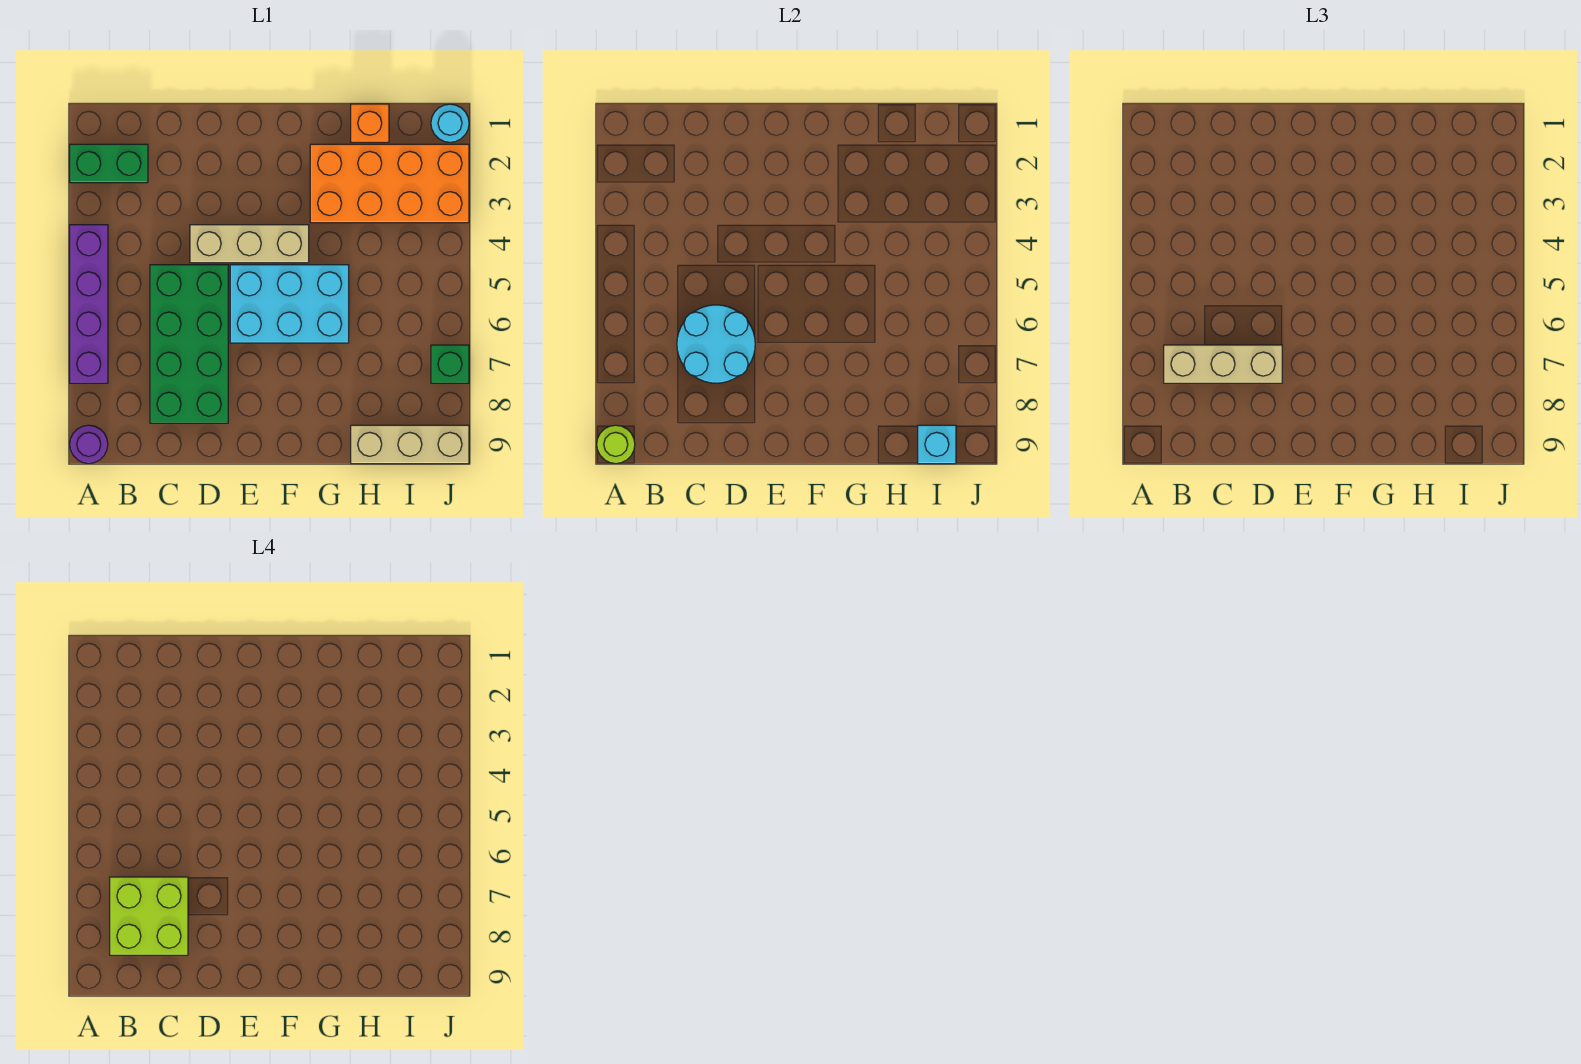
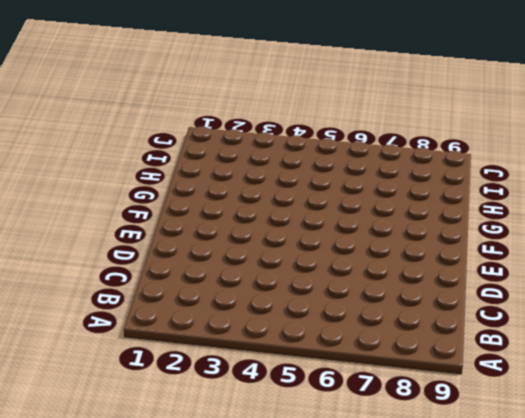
none -> green 1x2 brick [70,144,148,183]
none -> purple 1x4 brick [70,225,108,383]
none -> purple 1x1 round brick [70,425,108,463]

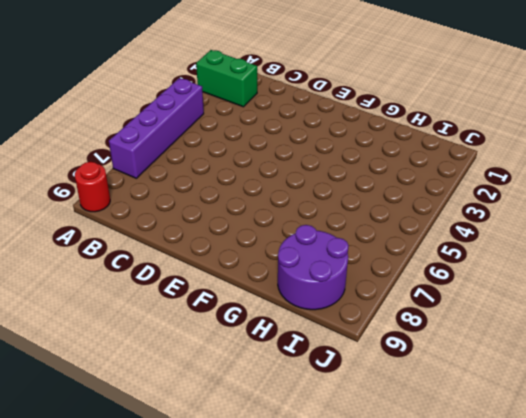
red 1x1 round brick [75,162,110,212] -> purple 1x1 round brick [70,425,108,463]
purple 2x2 round brick [278,225,349,310] -> tan 1x3 brick [351,425,469,464]
none -> green 2x4 brick [150,265,228,423]
none -> tan 1x3 brick [190,225,309,263]
none -> cyan 2x3 brick [230,265,349,343]

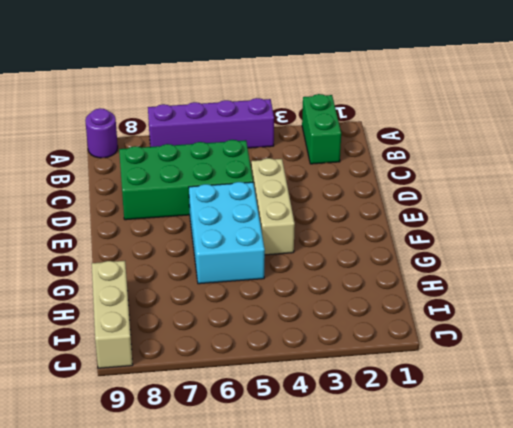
none -> orange 2x4 brick [310,144,469,223]
none -> orange 1x1 brick [351,104,389,142]
none -> cyan 1x1 round brick [431,104,469,142]

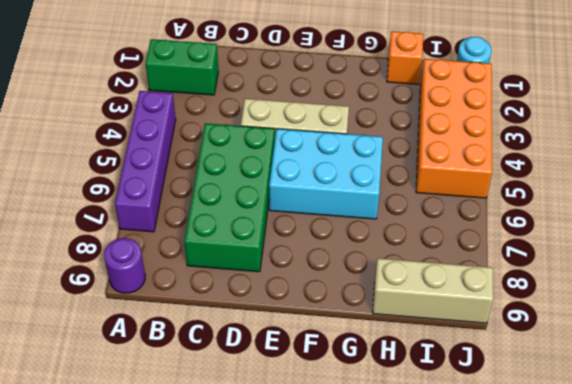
orange 2x4 brick [416,59,492,198] -> orange 2x4 brick turned to [310,144,469,223]
none -> green 1x1 brick [431,345,469,383]
none -> lime 1x1 round brick [597,425,635,463]
none -> cyan 2x2 round brick [677,305,755,383]

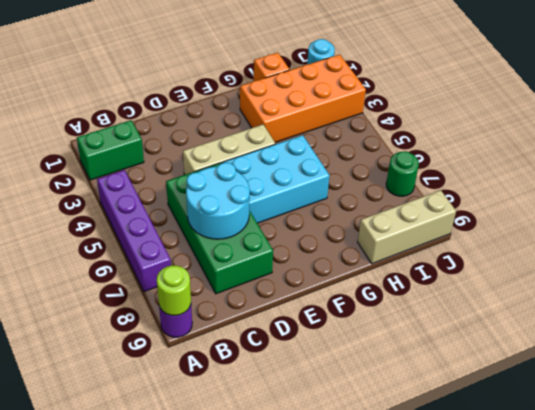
green 1x1 round brick [386,151,419,196] -> green 1x1 brick [431,345,469,383]
none -> cyan 1x1 brick [918,425,956,464]
none -> tan 1x3 brick [1164,345,1282,383]
none -> lime 2x2 brick [110,877,188,955]

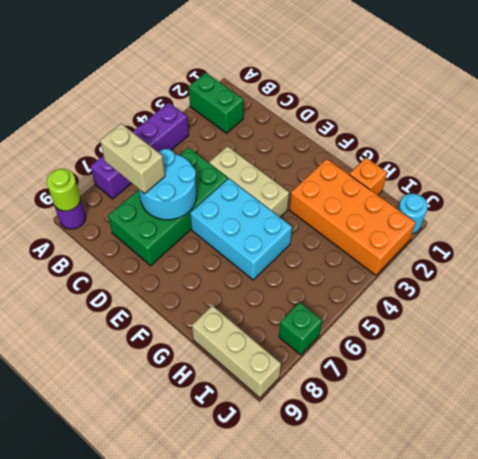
tan 1x2 brick [100,124,165,194] -> tan 1x3 brick [1164,345,1282,383]
none -> cyan 1x1 brick [918,425,956,464]
none -> lime 2x2 brick [110,877,188,955]

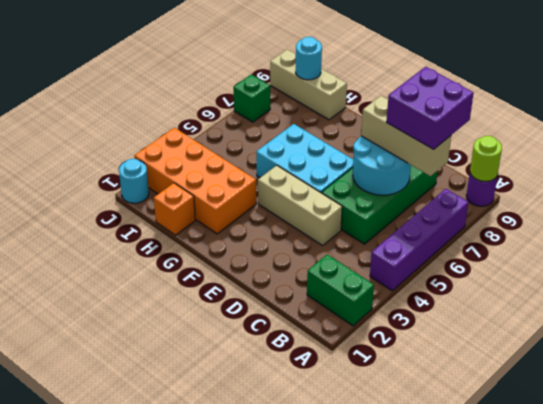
purple 2x2 brick [386,67,473,149] -> lime 2x2 brick [110,877,188,955]
cyan 1x1 round brick [296,37,322,80] -> cyan 1x1 brick [918,425,956,464]

